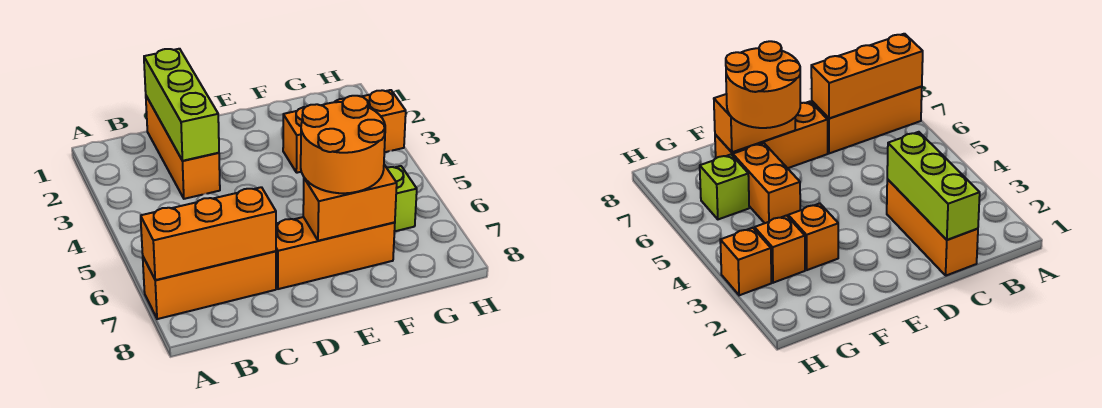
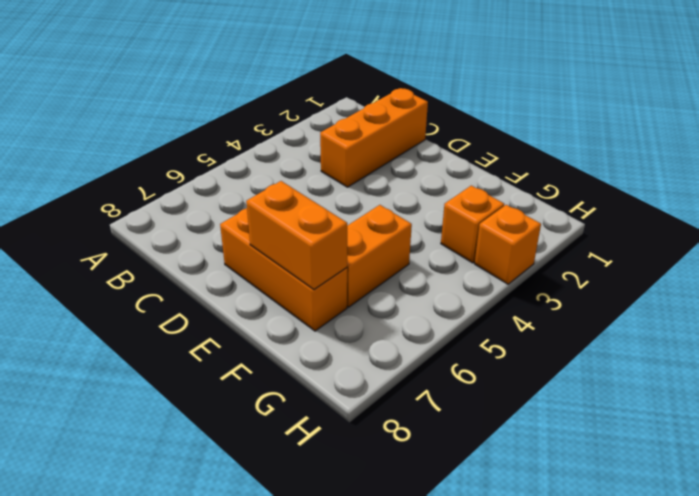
none -> orange 1x3 brick [143,251,276,319]
none -> orange 1x1 brick [283,107,305,173]
none -> lime 1x1 brick [386,166,417,231]

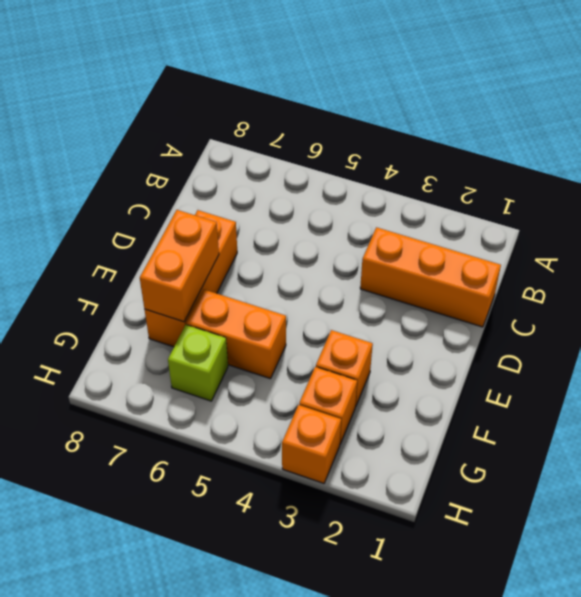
none -> orange 1x3 brick [143,251,276,319]
none -> orange 1x3 brick [141,187,276,280]
none -> lime 1x3 brick [144,49,219,161]

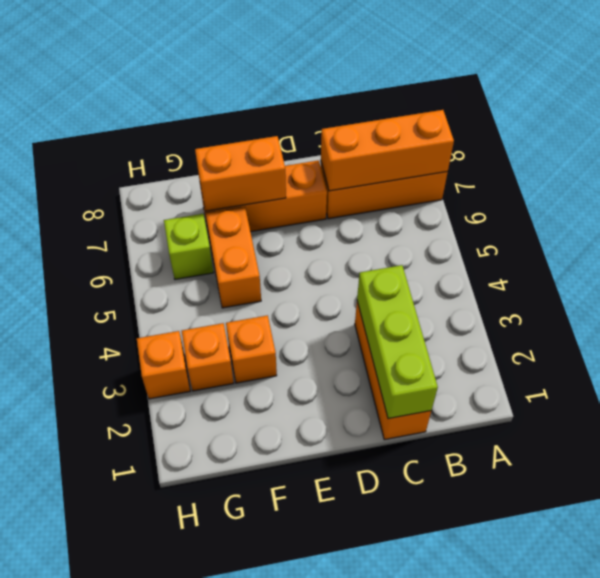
none -> orange 2x2 round brick [301,96,385,193]

